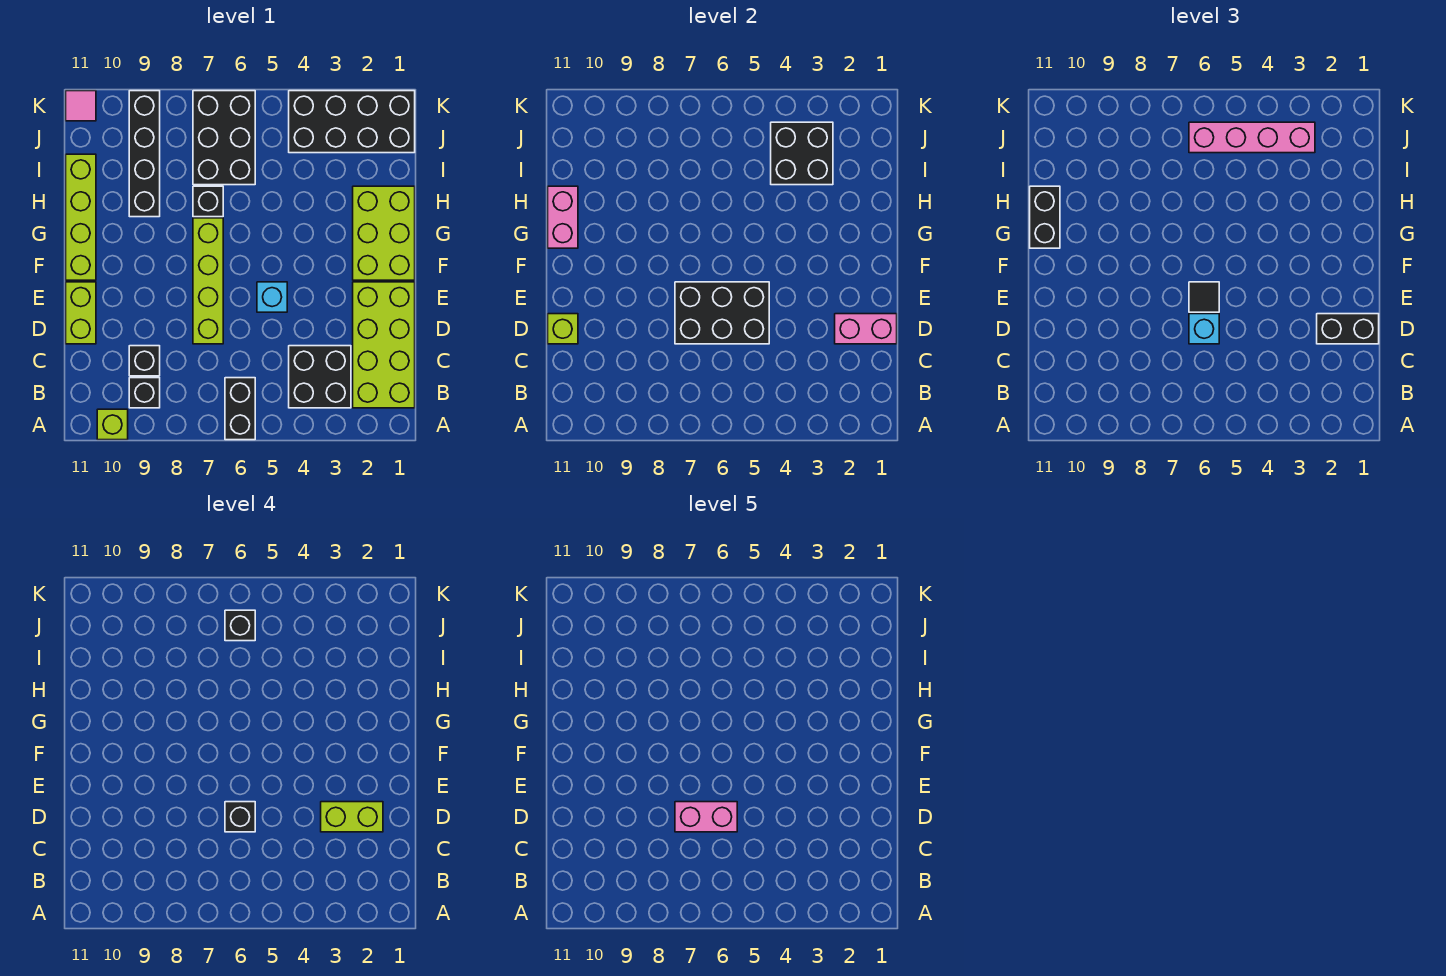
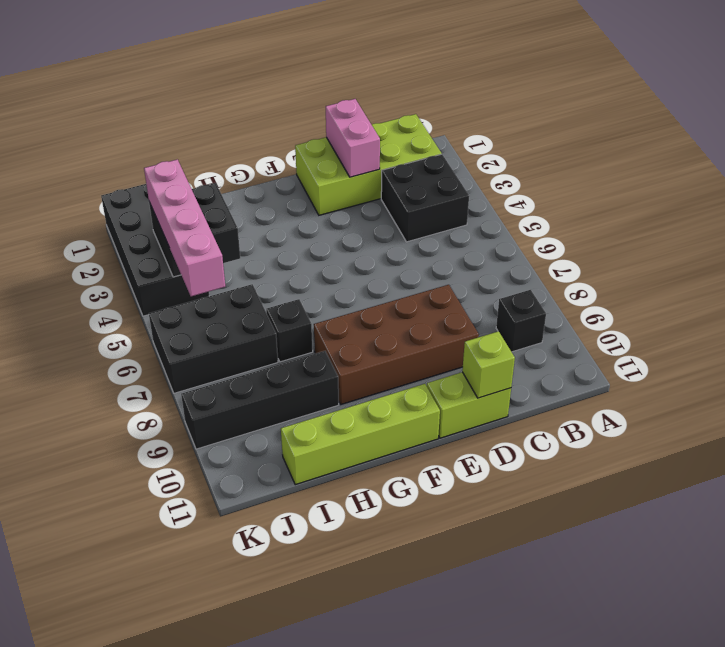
brown 2x4 brick [314,285,479,404] -> none
none -> black 1x2 brick [225,378,255,440]
none -> lime 1x1 brick [97,409,128,440]
none -> black 1x1 brick [129,346,160,376]
none -> lime 1x4 brick [193,218,223,344]

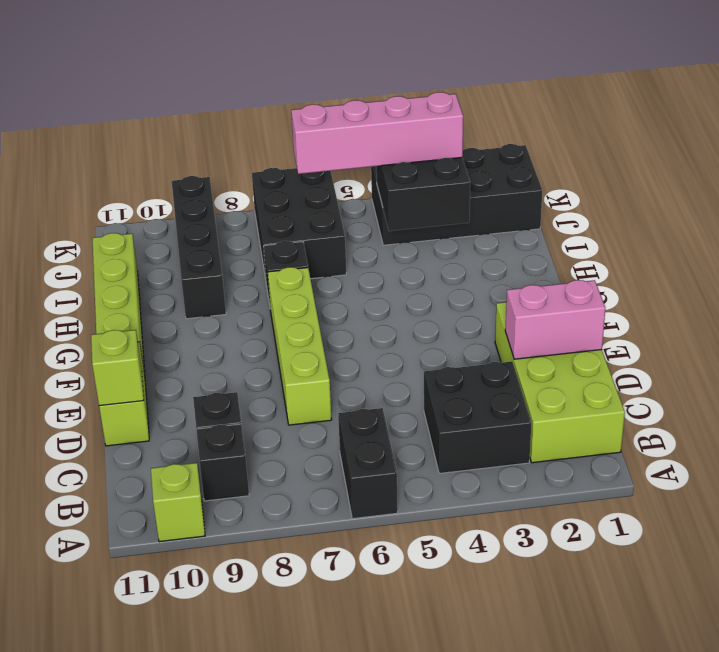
none -> cyan 1x1 brick [257,282,287,312]
none -> lime 2x3 brick [353,186,415,280]
none -> pink 1x1 tile [66,91,96,121]
none -> black 2x3 brick [675,282,769,344]

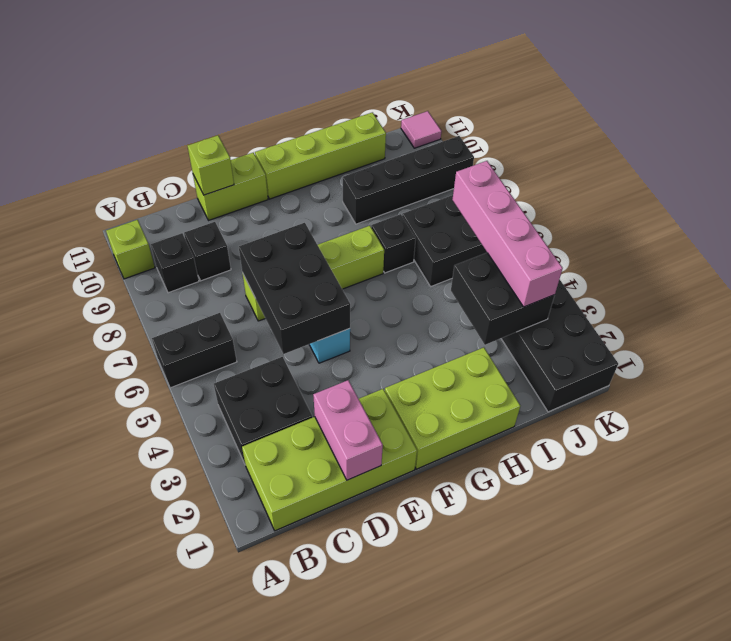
none -> pink 1x2 brick [548,186,578,248]
none -> black 1x2 brick [1317,314,1379,344]
none -> cyan 1x1 brick [1189,314,1219,344]
none -> black 1x1 tile [1189,282,1219,312]

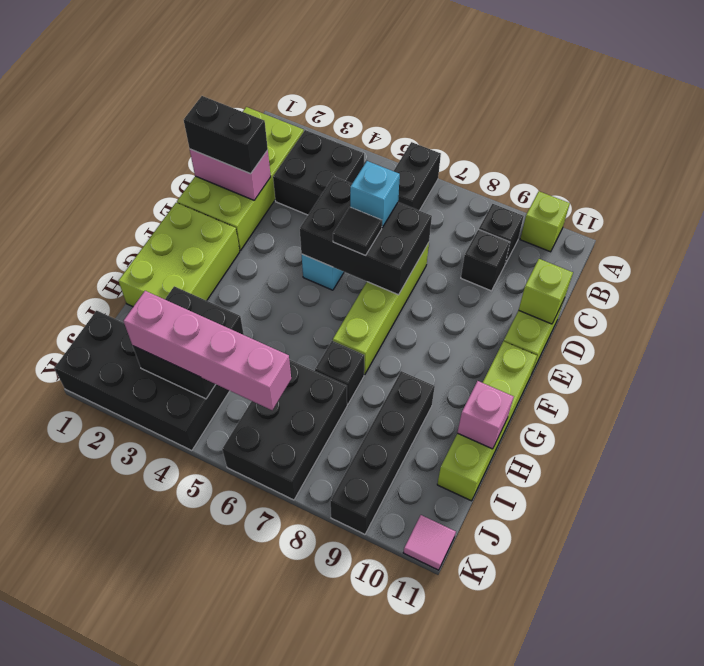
pink 1x1 brick [457,381,514,449] -> pink 1x2 brick [548,186,578,248]
none -> black 1x2 brick [1030,186,1060,248]
none -> lime 1x2 brick [321,802,383,832]
none -> black 1x1 brick [225,802,255,832]
none -> black 1x1 brick [225,610,255,641]

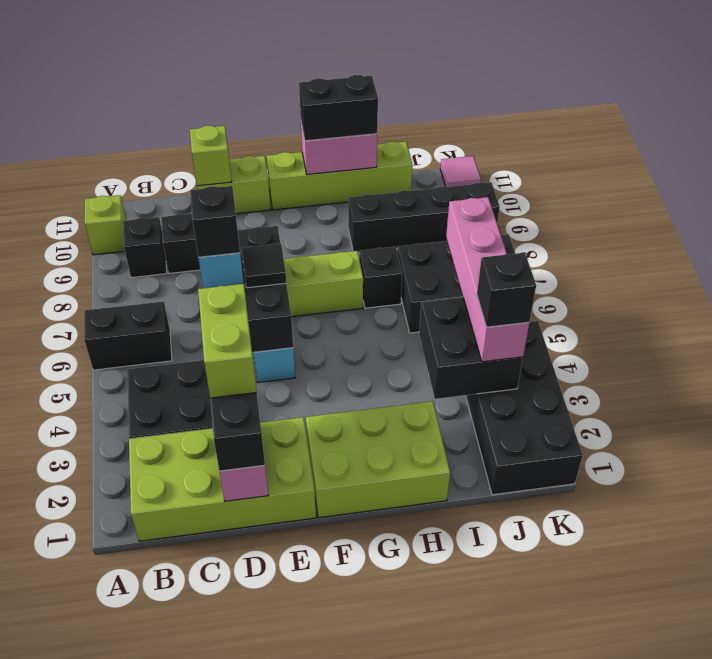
black 1x1 brick [477,253,536,327] -> black 1x1 brick moved to [225,610,255,641]
none -> pink 1x2 brick [675,802,737,832]

